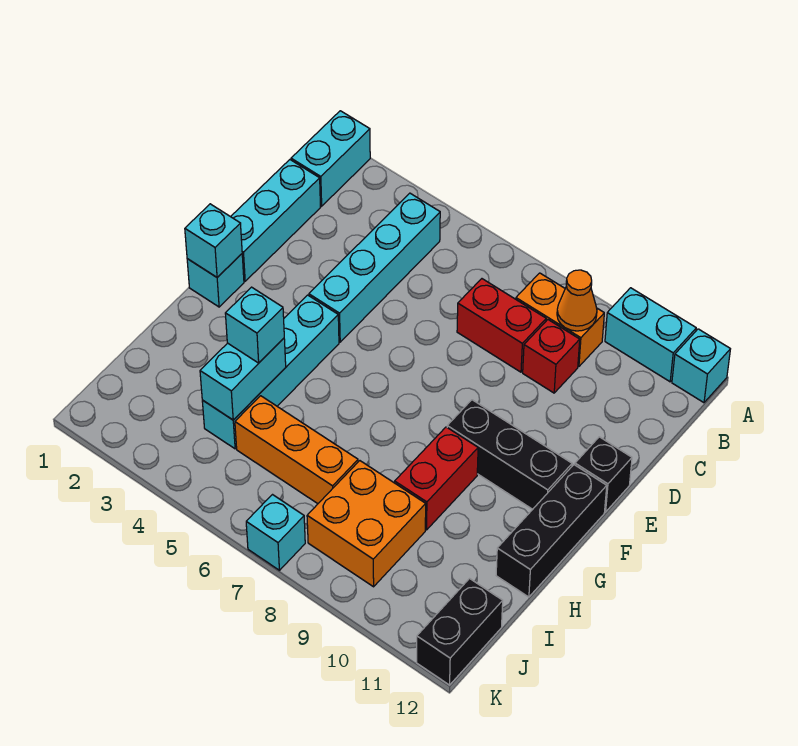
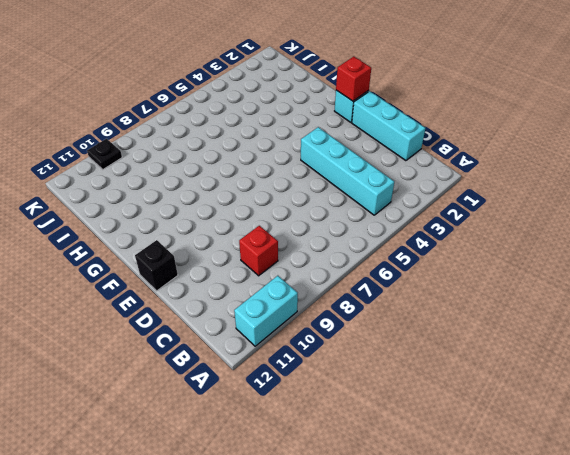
red 1x1 brick [336,57,371,101] -> cyan 1x1 brick [185,204,242,277]
black 1x1 plate [87,139,122,169] -> none
none -> cyan 1x2 brick [291,111,370,206]
none -> cyan 1x1 brick [672,329,730,403]
none -> orange 1x2 brick [516,273,604,367]

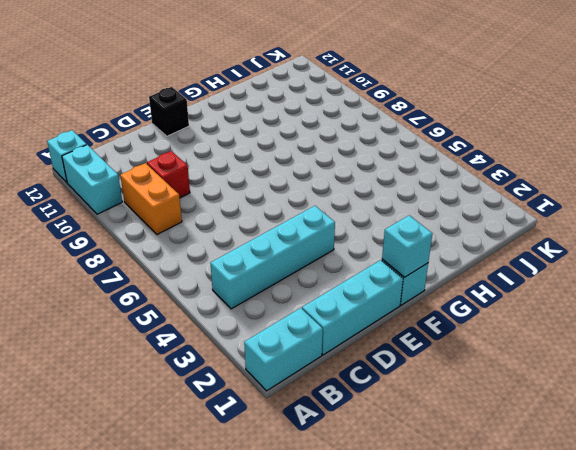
none -> red 1x2 brick [457,279,546,372]
none -> cyan 1x4 brick [202,295,339,449]
none -> black 1x3 brick [447,400,572,509]

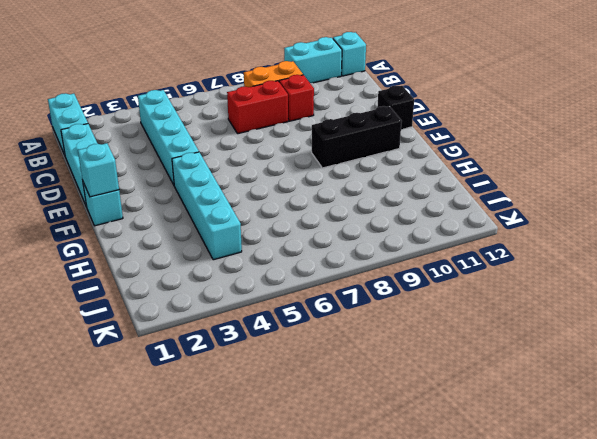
none -> black 1x3 brick [496,465,607,597]
none -> red 1x2 brick [395,427,478,530]
none -> orange 1x3 brick [235,396,358,504]

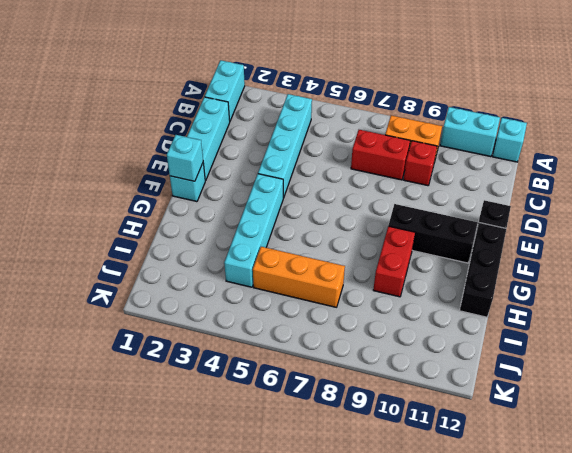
none -> orange 2x2 brick [307,461,426,587]
none -> black 1x2 brick [417,579,503,685]
none -> cyan 1x1 brick [246,495,305,570]

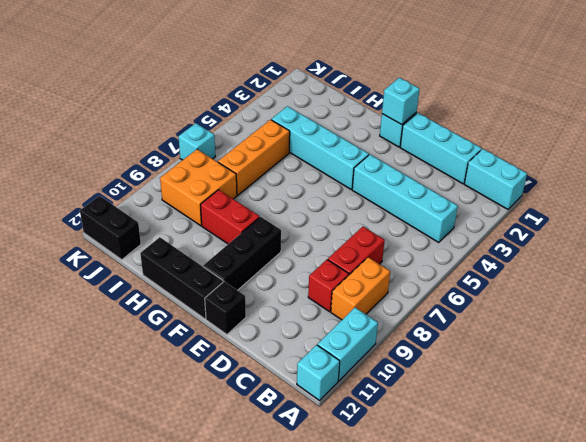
none -> orange 1x1 cone [557,270,597,331]
none -> cyan 1x2 brick [200,338,286,420]
none -> cyan 1x1 brick [225,287,284,363]

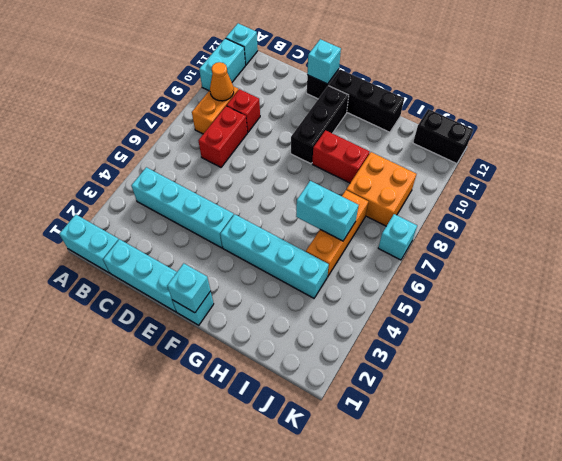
cyan 1x1 brick [307,39,341,84] -> cyan 1x1 brick moved to [225,287,284,363]
cyan 1x2 brick [296,181,359,241] -> cyan 1x2 brick moved to [200,338,286,420]

